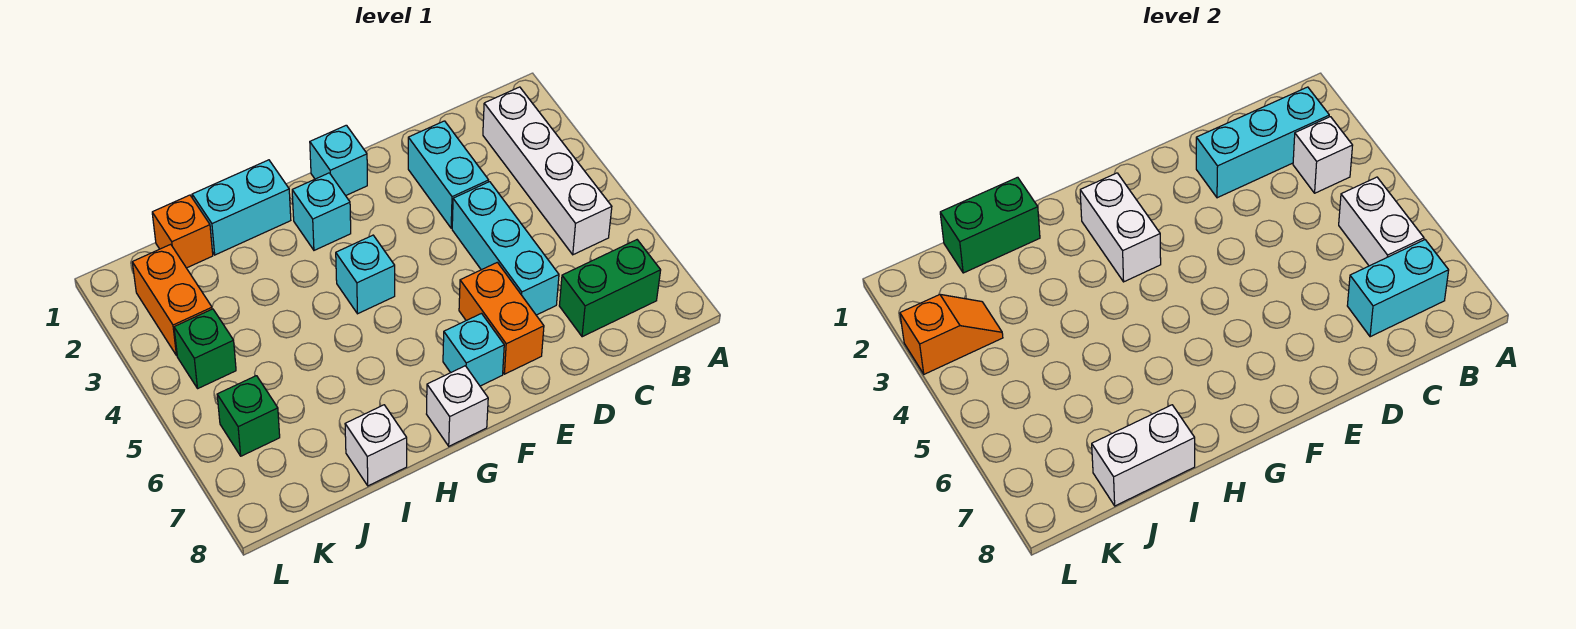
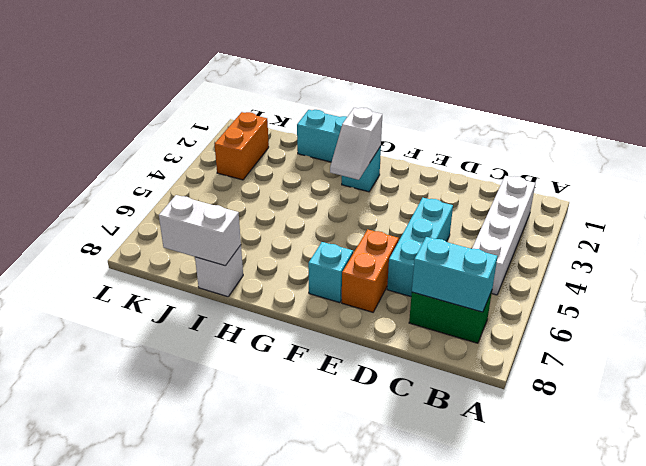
white 1x2 slope [330,108,382,180] -> white 1x2 brick [1080,173,1161,282]
none -> cyan 1x2 brick [408,121,489,228]
none -> cyan 1x1 brick [310,125,367,196]
none -> cyan 1x1 brick [336,235,395,314]

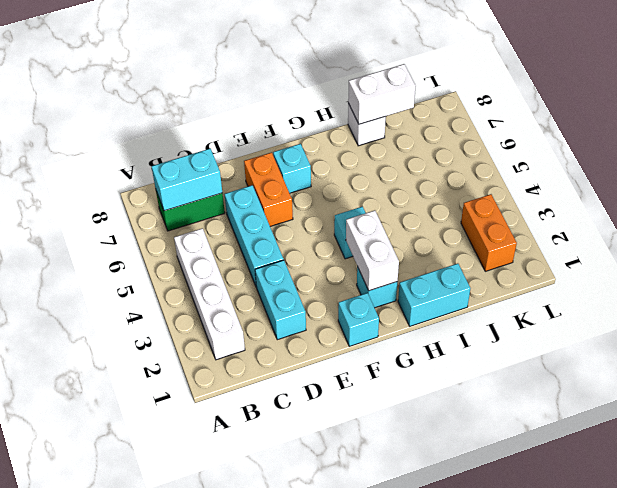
none -> white 1x1 brick [427,366,488,446]
none -> orange 1x1 brick [152,195,213,268]
none -> green 1x1 brick [174,309,236,388]

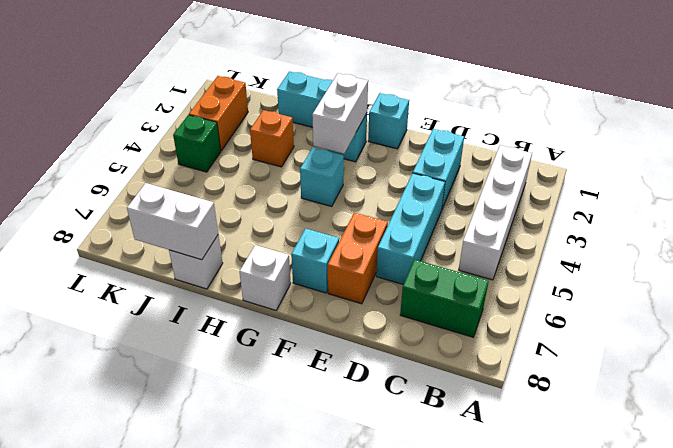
orange 1x1 brick [250,110,294,167] -> orange 1x1 brick moved to [152,195,213,268]
none -> green 1x1 brick [217,376,280,456]
none -> cyan 1x3 brick [1196,87,1329,198]
none -> white 1x1 brick [1293,117,1353,193]

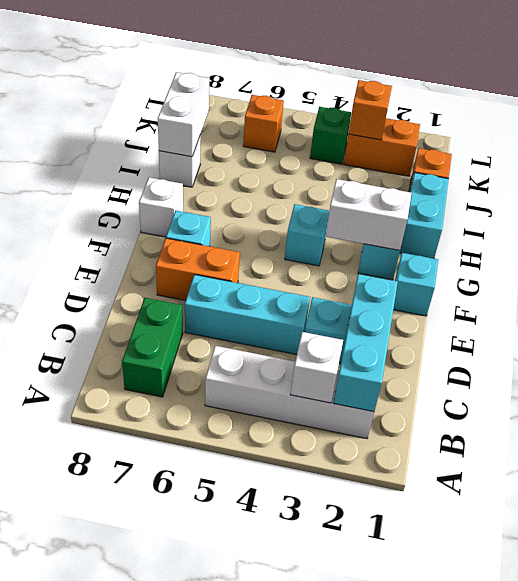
orange 1x1 brick [348,80,392,140] -> orange 1x2 slope [900,294,1003,374]
orange 1x1 brick [243,95,284,152] -> green 1x1 brick [217,376,280,456]
none -> white 1x2 brick [1339,177,1424,266]
none -> cyan 1x2 brick [1347,240,1449,337]
none -> green 1x2 brick [940,177,1040,273]

